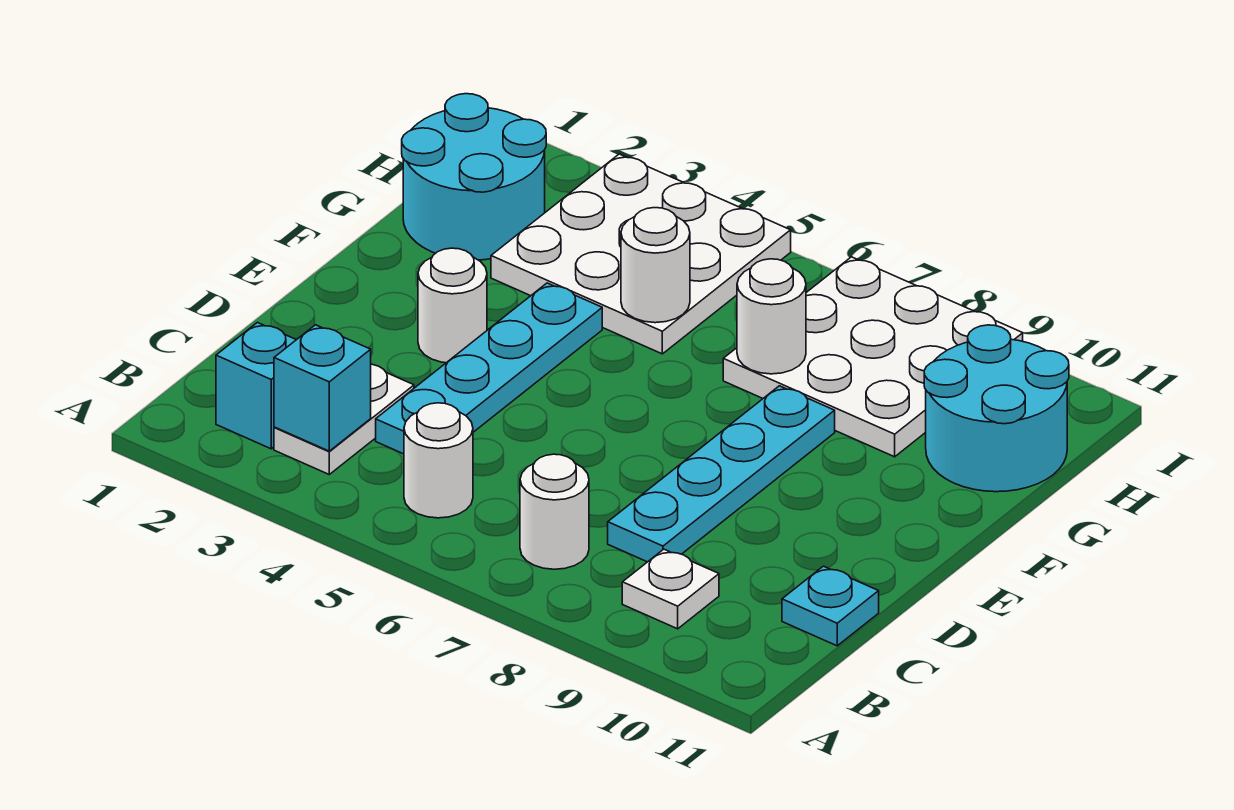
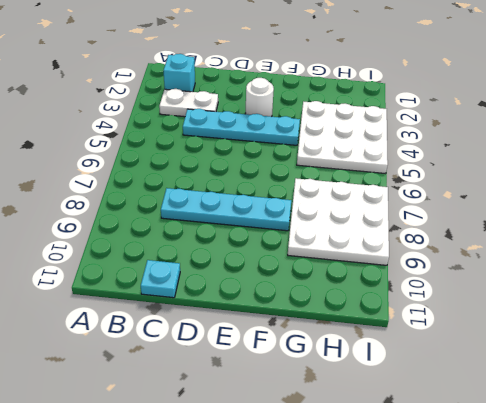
none -> white 1x1 round brick [404,403,473,518]
none -> white 1x1 round brick [520,454,589,569]
none -> white 1x1 plate [622,549,719,629]

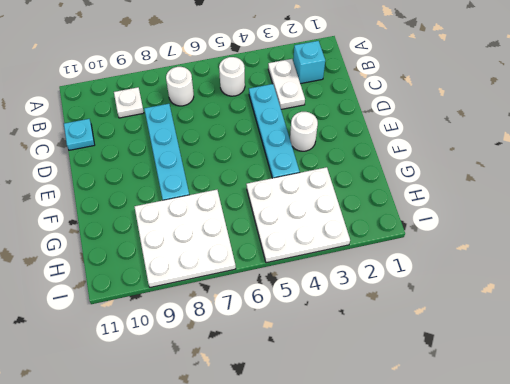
none -> cyan 2x2 round brick [402,94,546,260]
none -> cyan 2x2 round brick [924,325,1069,492]
none -> cyan 1x1 brick [274,325,371,451]

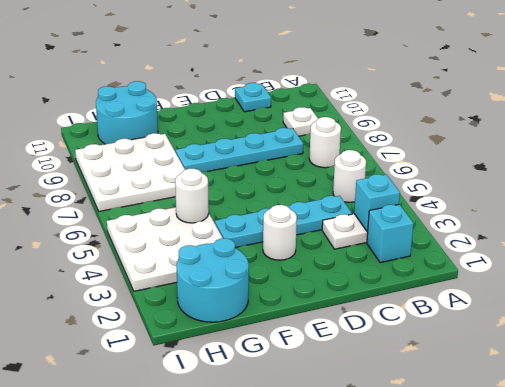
none -> white 1x1 round brick [737,259,806,374]

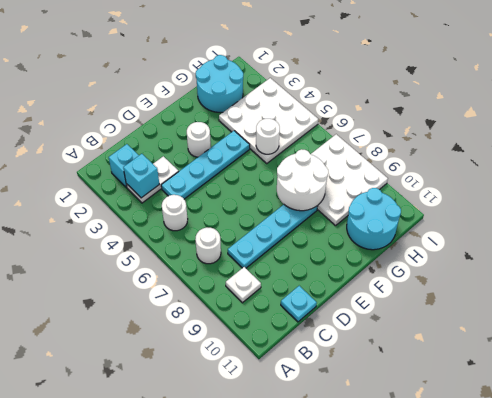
white 2x2 round brick [277,149,328,211] -> white 1x1 round brick [737,259,806,374]

